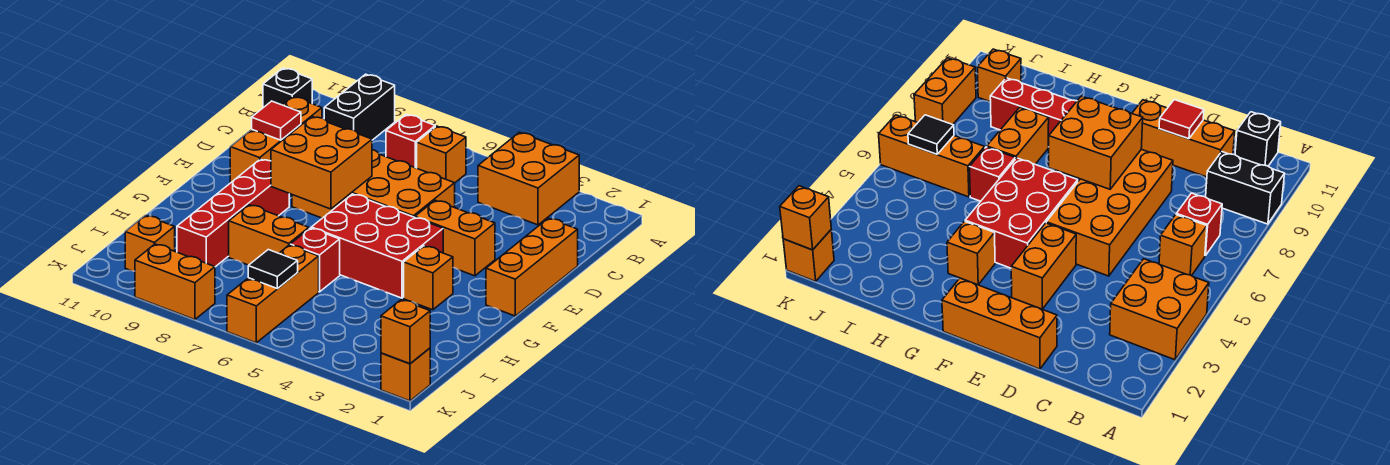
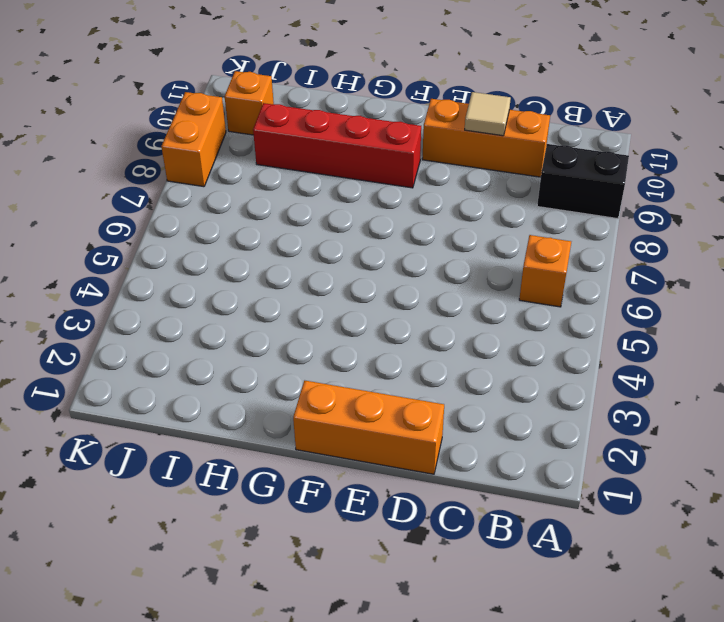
tan 1x1 tile [465,92,511,136] -> red 1x1 tile [252,101,301,140]
none -> orange 2x2 brick [478,132,579,225]
none -> red 1x1 brick [386,115,435,168]
none -> black 1x1 brick [263,68,312,108]

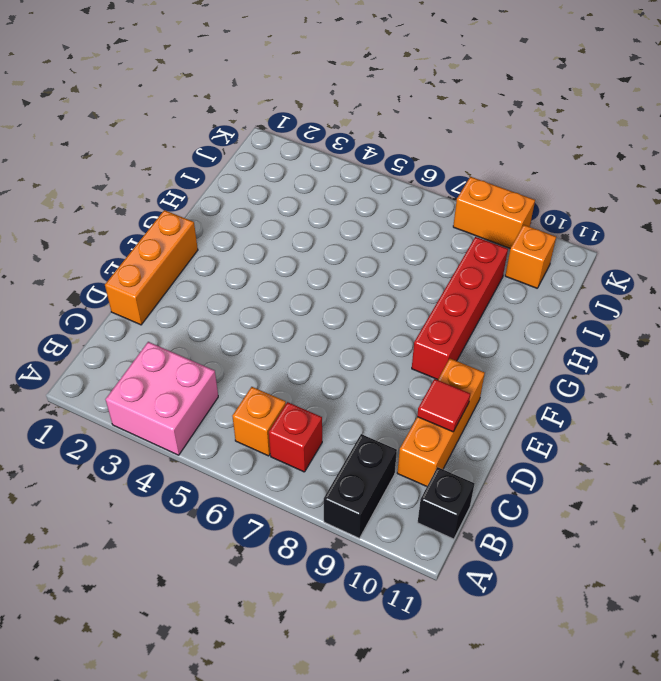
pink 2x2 brick [106,342,218,455] -> orange 2x2 brick [478,132,579,225]
none -> orange 2x4 brick [292,150,455,218]
none -> orange 1x2 brick [415,200,495,276]
none -> red 2x3 brick [311,194,443,298]

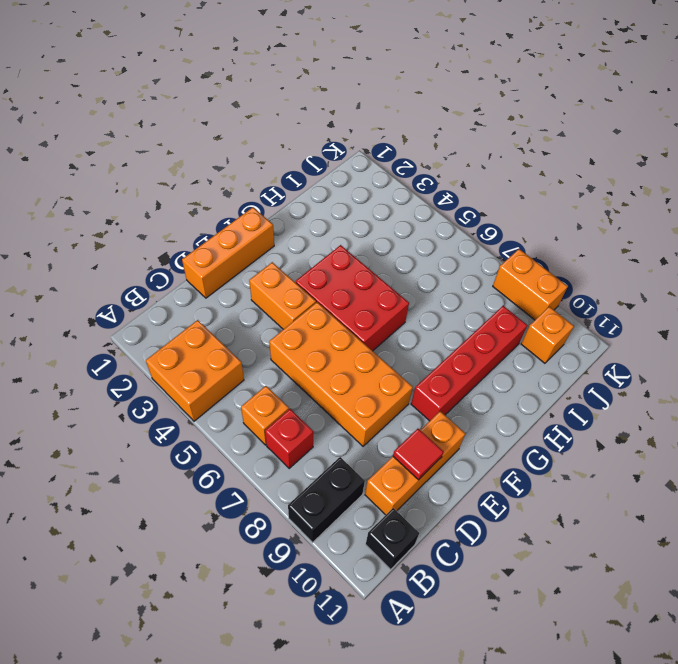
none -> orange 1x1 brick [404,246,453,310]
none -> red 1x1 brick [290,228,340,292]
none -> orange 1x2 brick [229,205,309,265]

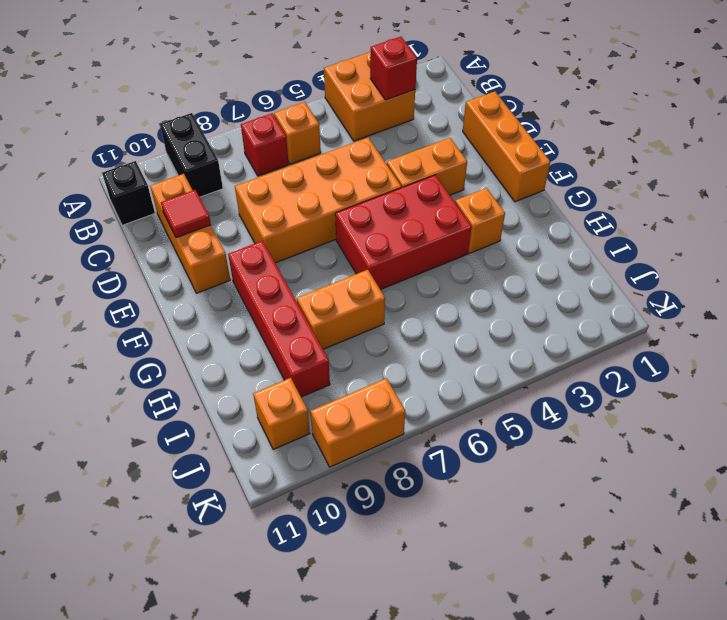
red 1x1 brick [370,37,417,100] -> red 1x1 brick moved to [290,228,340,292]
none -> orange 1x3 brick [227,245,319,343]
none -> orange 1x1 brick [381,348,430,401]
none -> orange 2x2 brick [271,117,372,209]

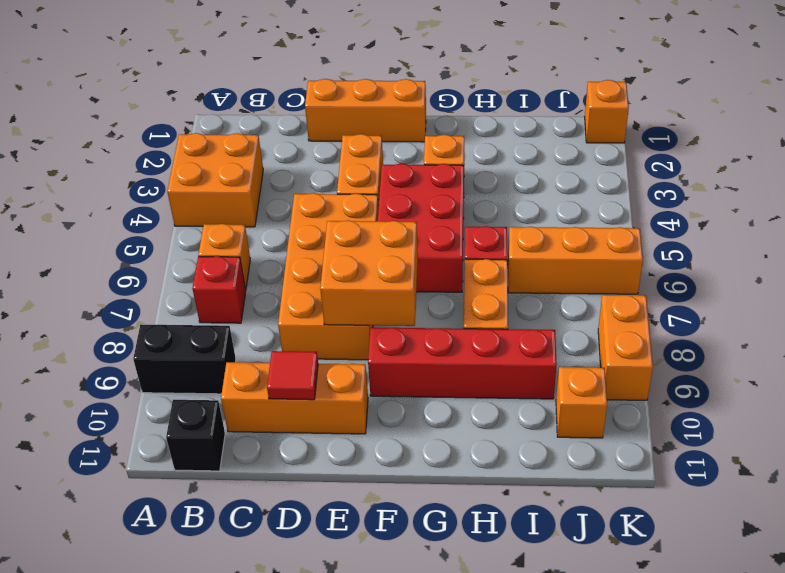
none -> black 1x1 tile [248,250,298,289]
none -> orange 1x1 brick [381,300,430,364]

